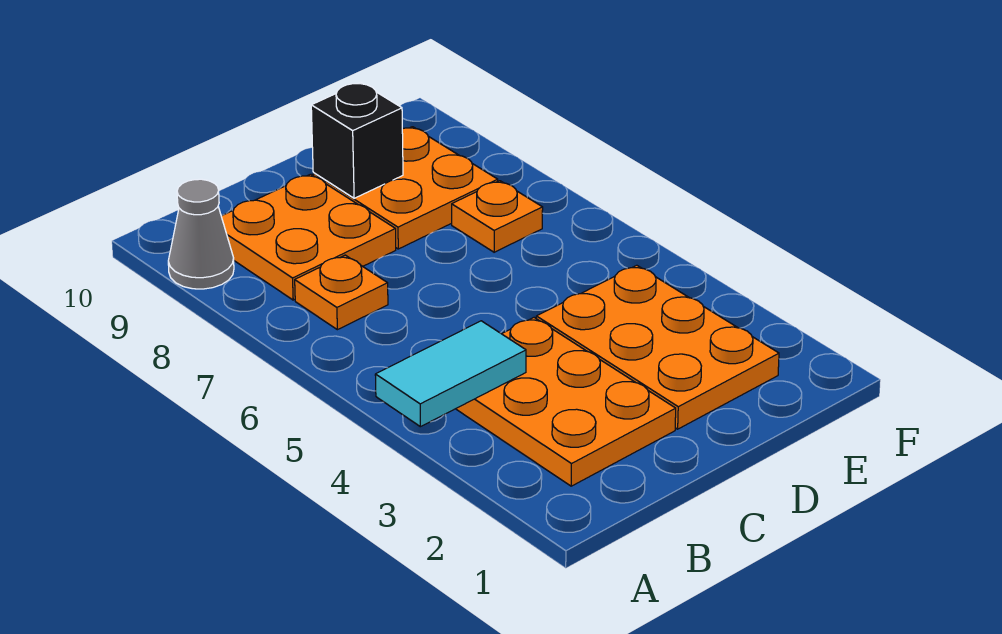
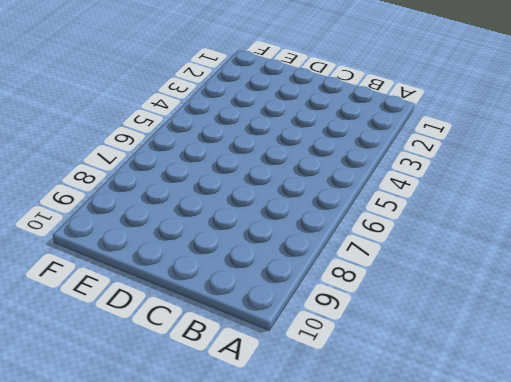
none -> grey 1x1 cone [168,179,234,289]
none -> orange 2x3 plate [456,318,676,486]

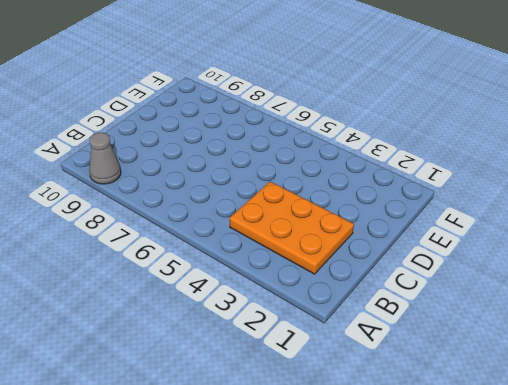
none -> orange 1x1 plate [295,255,388,330]
none -> orange 2x2 plate [221,174,396,300]

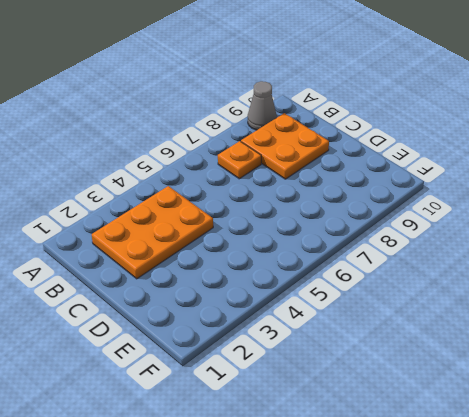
none -> orange 2x3 plate [536,265,779,429]
none -> orange 2x2 plate [313,127,498,249]

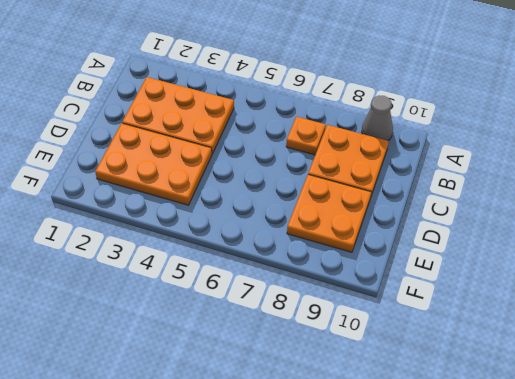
none -> orange 1x1 plate [452,181,543,252]
none -> cyan 1x2 tile [375,321,526,427]

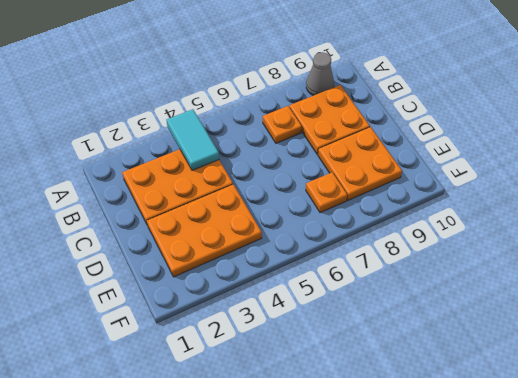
none -> black 1x1 brick [311,82,403,198]

